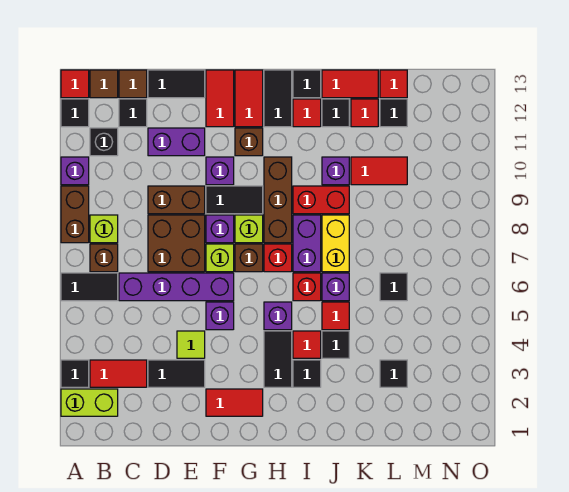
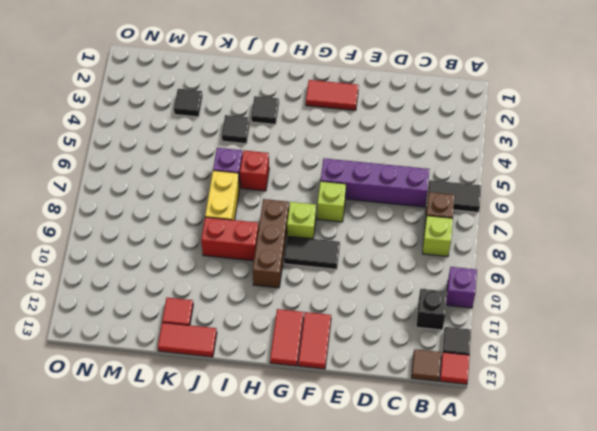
none -> lime 1x2 brick [61,389,118,416]
none -> black 1x1 tile [61,360,89,387]
none -> brown 1x2 brick [61,186,89,243]
none -> red 1x2 tile [90,360,147,387]

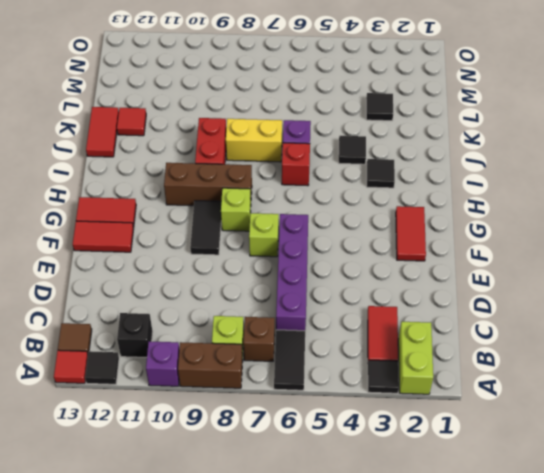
none -> black 1x1 tile [119,99,147,127]
none -> brown 1x1 tile [119,70,147,98]
none -> black 1x2 tile [148,360,205,387]
none -> brown 2x2 brick [148,215,205,272]

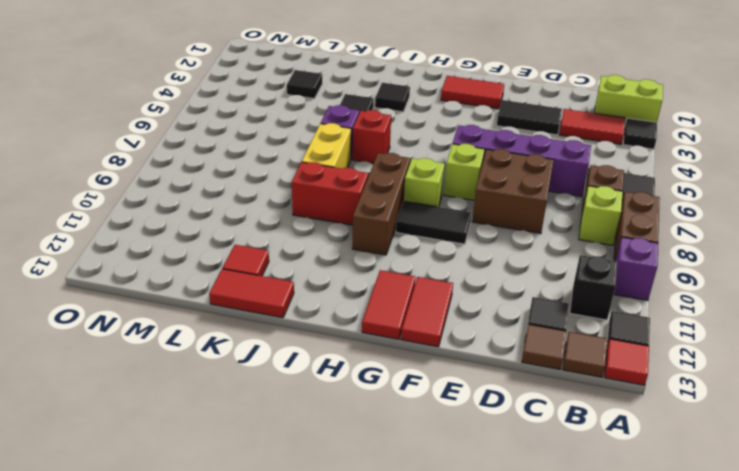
none -> brown 1x2 brick [148,186,205,214]
none -> purple 1x2 brick [148,128,205,156]
none -> black 1x2 tile [148,70,205,98]
none -> lime 1x1 tile [177,331,205,358]

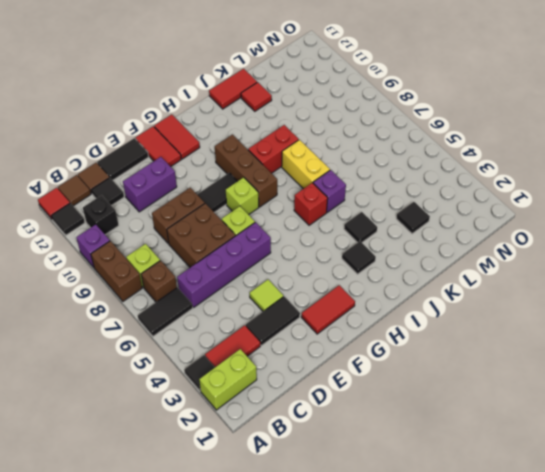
none -> purple 1x1 brick [206,302,234,330]
none -> purple 1x1 brick [206,215,234,243]
none -> purple 1x1 brick [206,157,234,185]
none -> brown 1x1 brick [235,244,263,272]

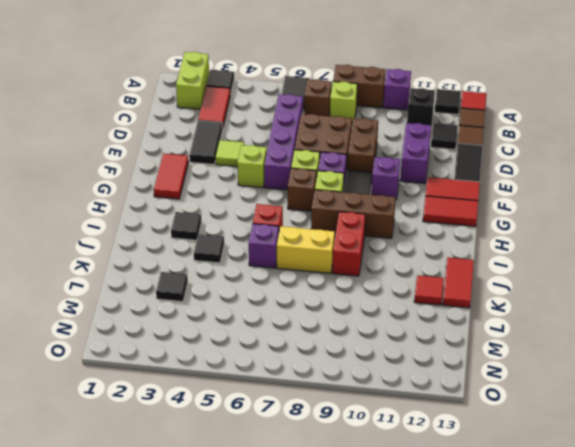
lime 1x1 brick [237,145,267,188] -> purple 1x1 brick [206,302,234,330]
none -> brown 1x1 brick [235,128,263,156]
none -> black 1x2 tile [264,331,292,387]
none -> purple 1x1 brick [264,302,292,330]
none -> red 1x1 brick [264,244,292,272]

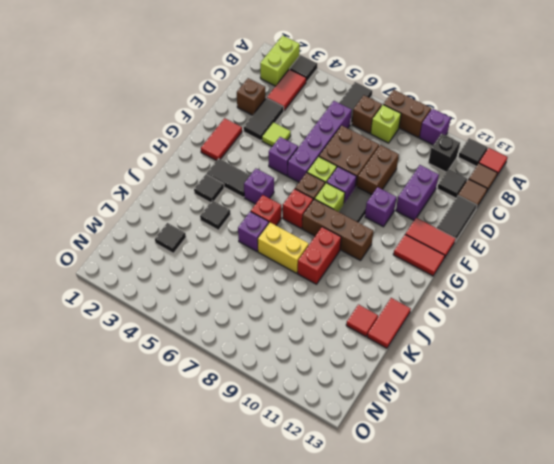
brown 1x1 brick [237,78,266,115] -> brown 1x1 brick moved to [235,128,263,156]
none -> black 1x2 tile [264,70,292,127]
none -> red 1x1 tile [293,331,321,358]
none -> purple 1x2 brick [293,215,321,272]
none -> red 1x1 tile [293,99,321,127]

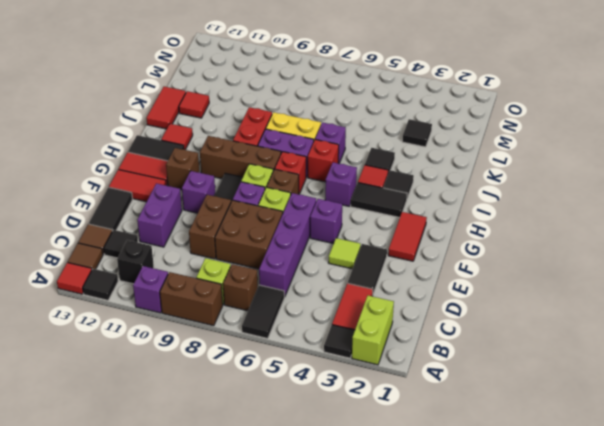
none -> black 1x1 tile [293,70,321,98]
none -> red 1x1 tile [322,302,349,330]
none -> purple 1x1 brick [322,157,349,185]
none -> black 1x1 tile [322,99,349,127]

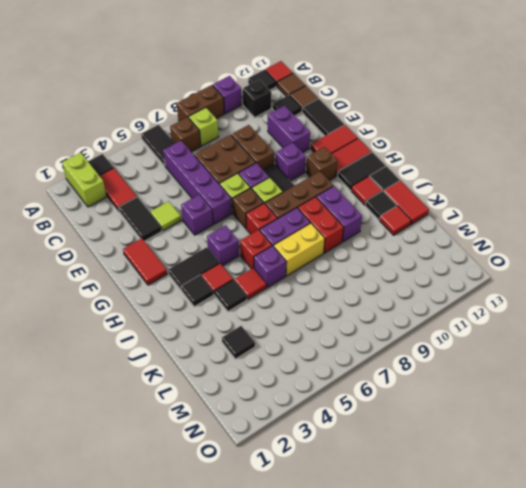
purple 1x2 brick [317,186,362,242] -> purple 1x1 brick [322,157,349,185]
none -> red 1x2 tile [351,157,407,185]
none -> black 1x1 tile [380,273,407,301]
none -> black 1x1 tile [380,99,407,127]
none -> red 1x1 tile [380,70,407,98]

